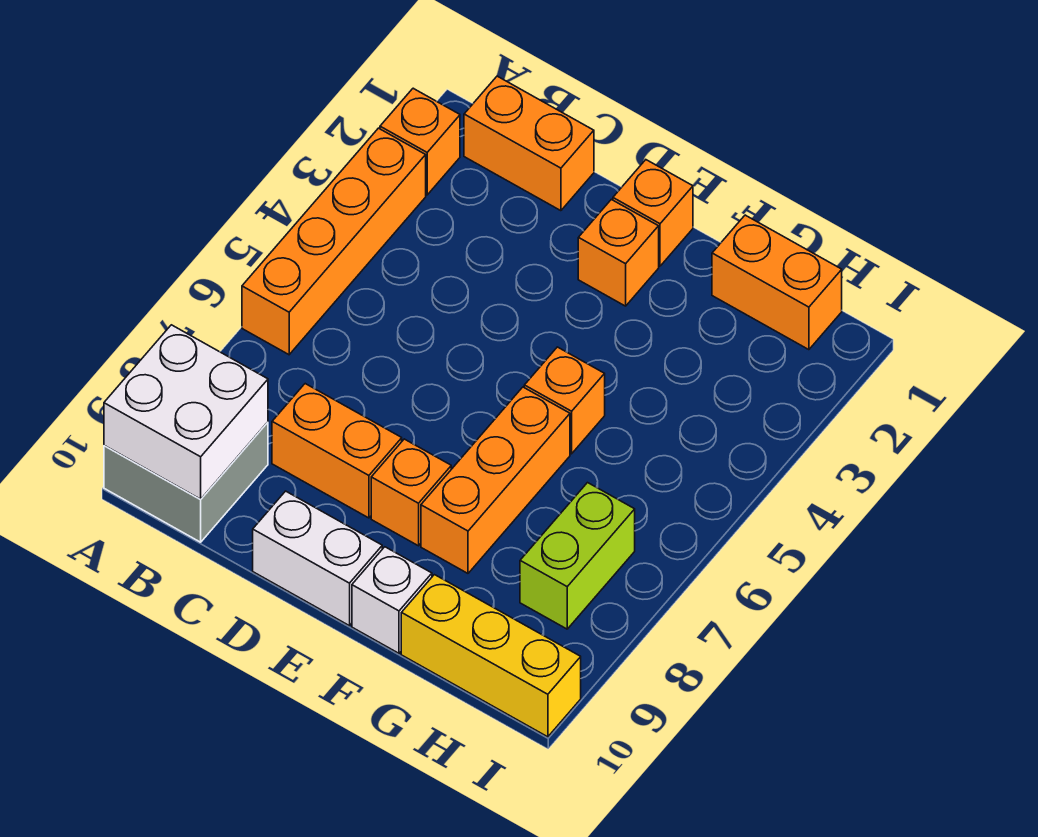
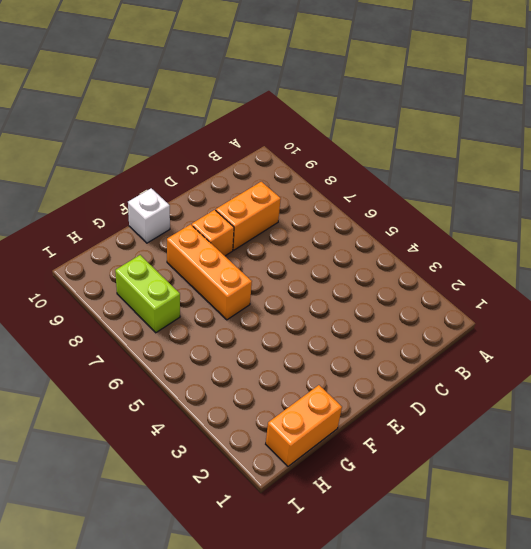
none -> orange 1x1 brick [380,88,460,195]
none -> orange 1x4 brick [242,128,426,355]
none -> grey 2x2 brick [104,422,268,542]

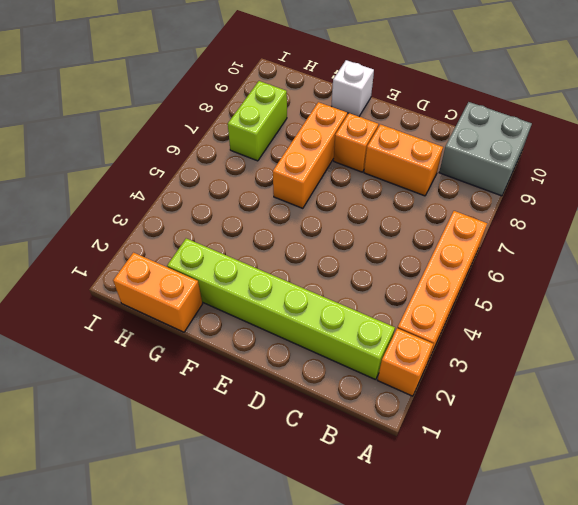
lime 1x6 brick [167,238,395,380] -> orange 1x1 brick [578,199,659,306]
none -> orange 1x2 brick [464,76,594,211]
none -> white 1x2 brick [253,491,382,626]
none -> orange 1x1 brick [613,160,693,266]

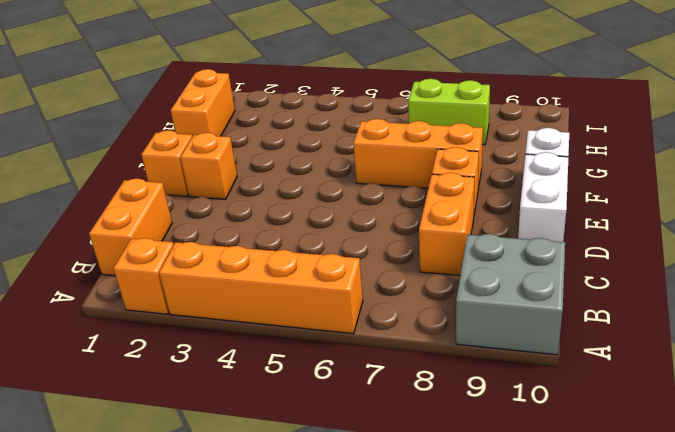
none -> orange 1x1 brick [524,347,605,454]
none -> yellow 1x3 brick [401,575,581,737]
none -> white 2x2 brick [104,325,268,499]

